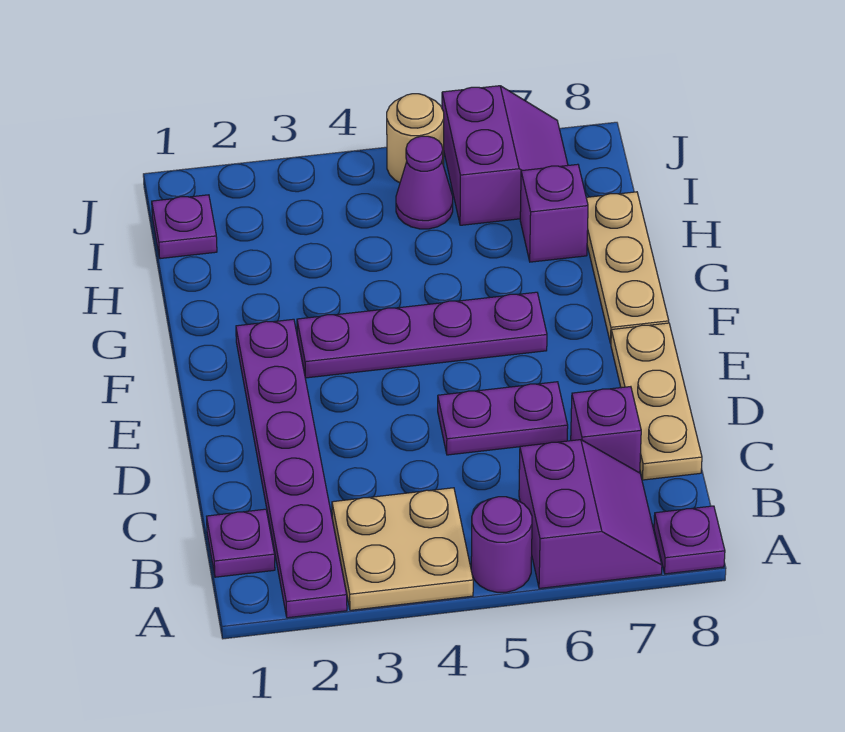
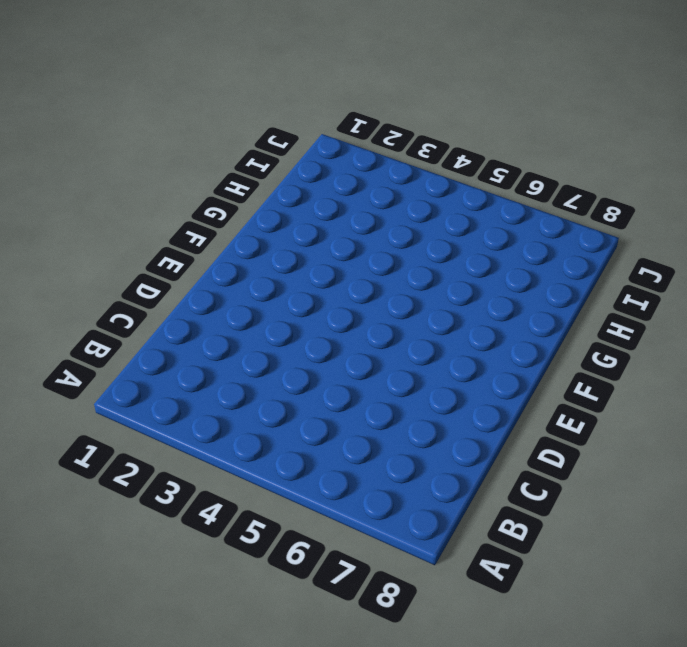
none -> purple 1x6 plate [236,319,347,618]
none -> tan 2x2 plate [332,488,473,610]
none -> purple 1x1 round brick [471,497,532,592]

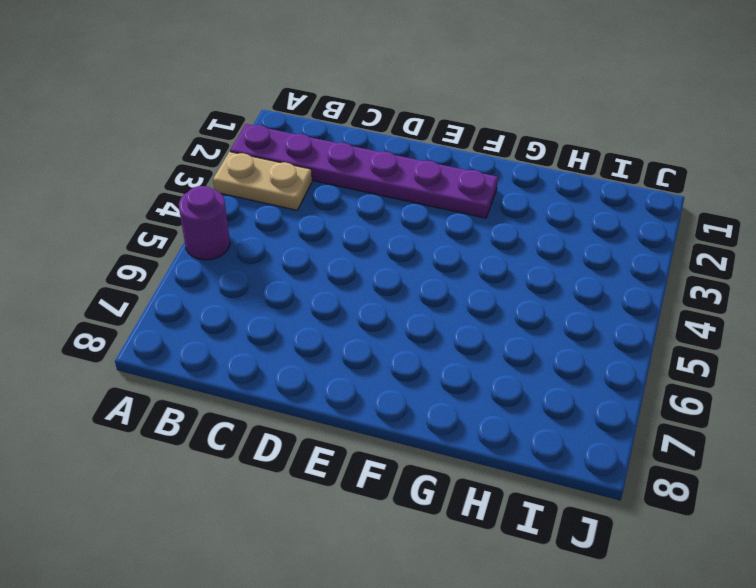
tan 1x2 plate [213,152,312,210] -> tan 2x2 plate [332,488,473,610]
none -> purple 2x2 slope [519,440,662,588]
none -> purple 1x1 plate [654,506,725,574]
none -> purple 1x1 plate [207,509,275,577]

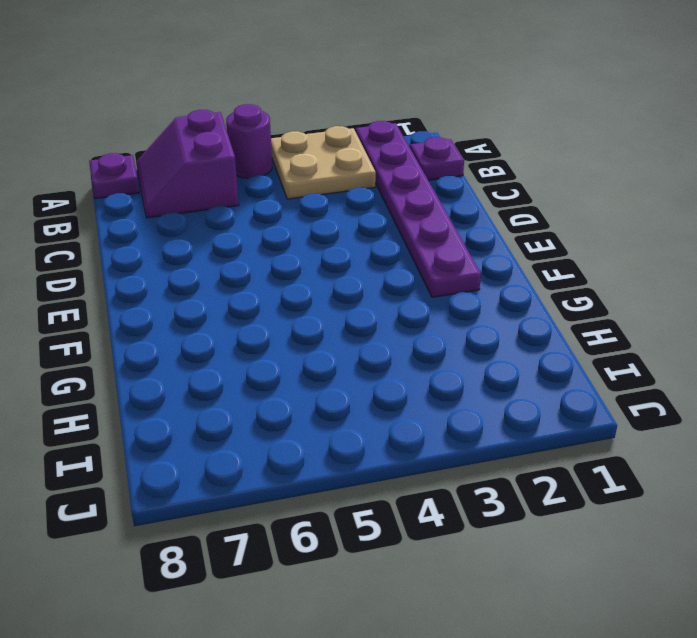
none -> purple 1x1 brick [571,387,641,473]
none -> tan 1x3 plate [611,323,702,480]
none -> purple 1x2 plate [438,382,568,455]

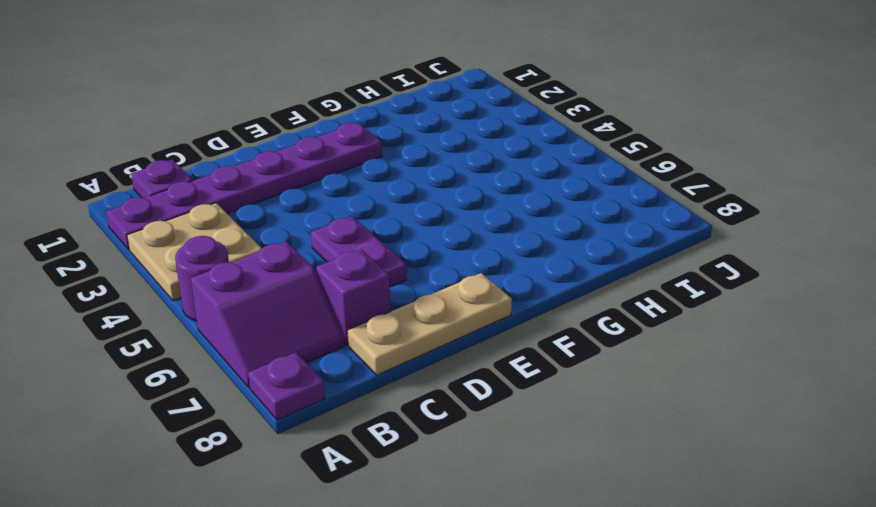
none -> purple 1x4 plate [297,292,547,378]
none -> tan 1x3 plate [586,192,669,343]
none -> purple 1x1 brick [520,164,588,262]

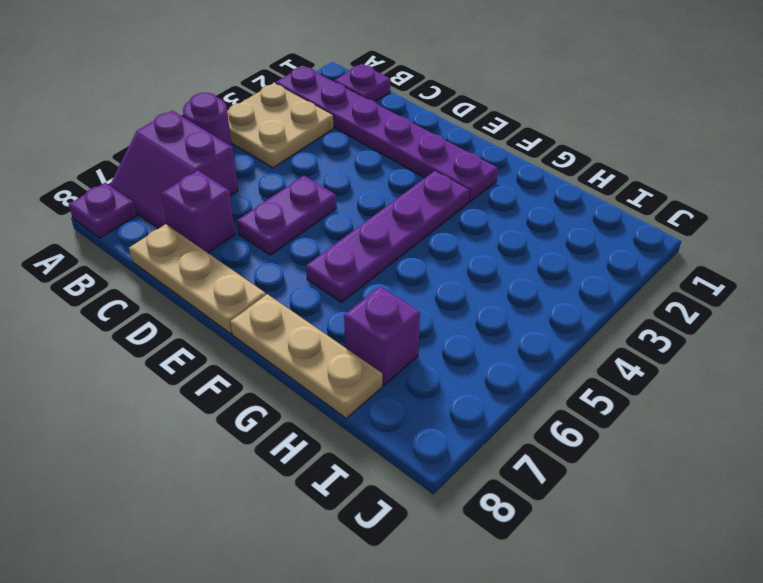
none -> purple 1x1 plate [152,195,217,259]
none -> purple 1x1 cone [396,136,453,229]
none -> purple 2x2 slope [442,86,568,225]

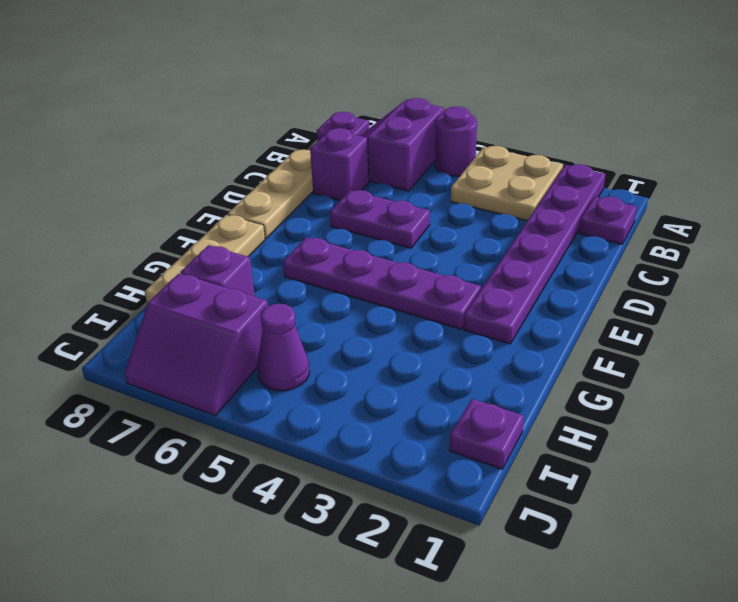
purple 2x2 slope [125,273,268,416] -> purple 2x2 slope turned to [442,86,568,225]
none -> tan 1x1 round brick [387,94,444,183]

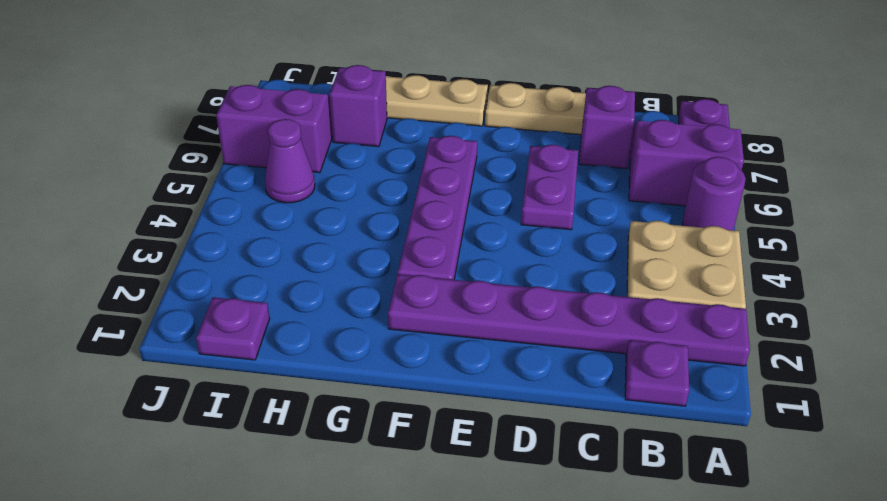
none -> tan 1x1 round brick [387,94,444,183]

